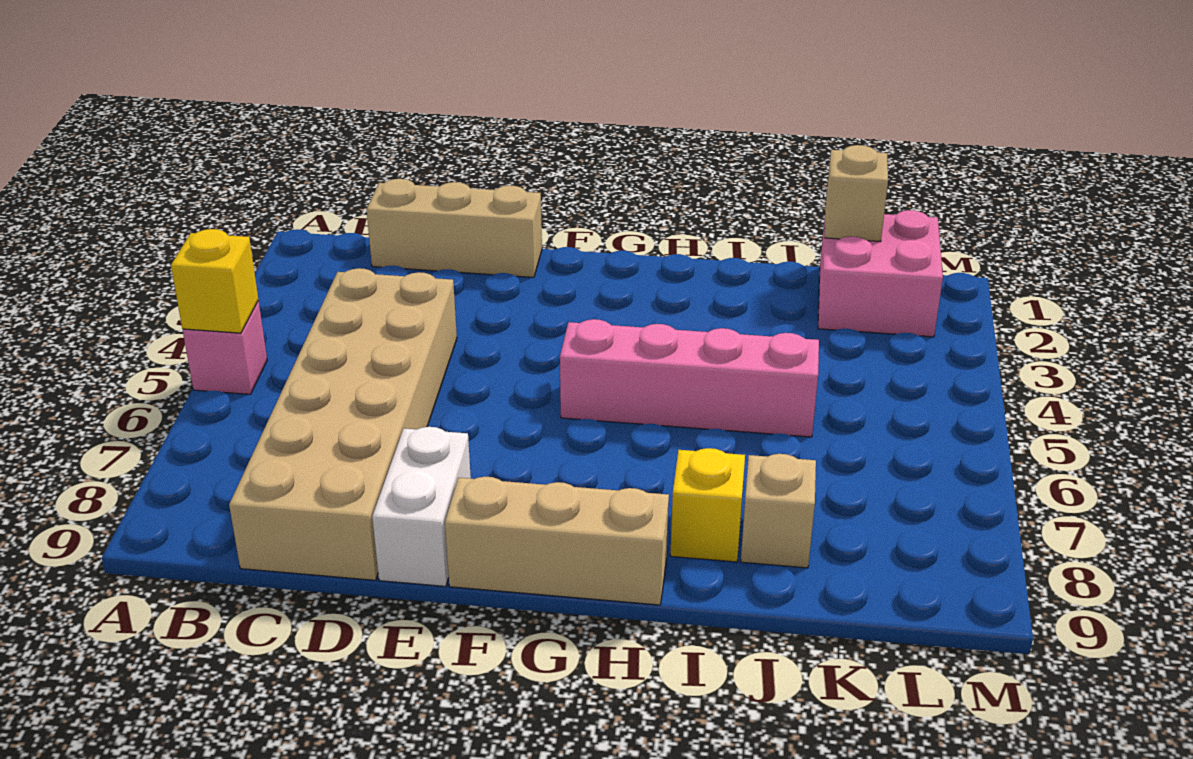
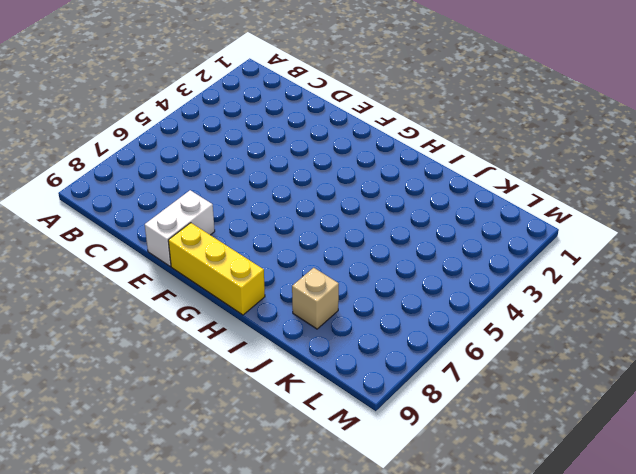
yellow 1x3 brick [168,223,265,315] -> tan 1x3 brick [445,477,669,605]
none -> pink 1x1 brick [183,301,267,394]
none -> tan 1x3 brick [366,179,542,277]

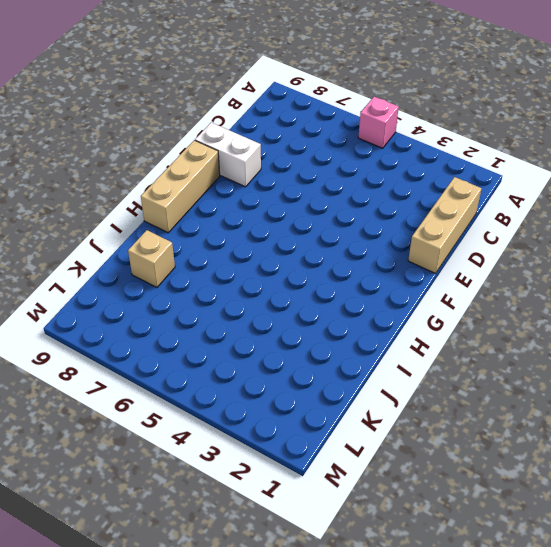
none -> tan 2x6 brick [229,268,457,580]
none -> pink 1x4 brick [560,319,819,437]

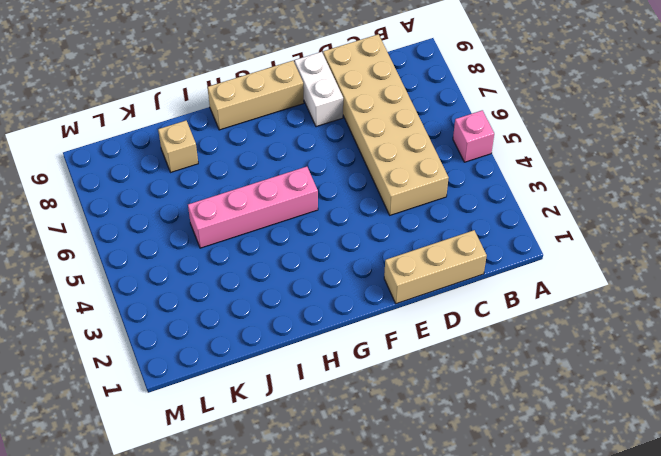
none -> yellow 1x1 brick [670,448,745,562]
none -> pink 2x2 brick [818,210,943,337]

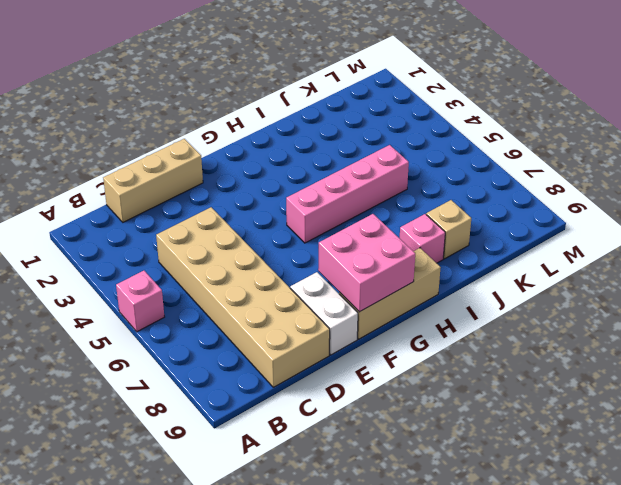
pink 2x2 brick [318,214,415,312] -> pink 2x2 brick moved to [818,210,943,337]
pink 1x1 brick [400,214,445,263] -> yellow 1x1 brick [670,448,745,562]
none -> yellow 1x1 brick [171,229,258,333]
none -> tan 1x1 brick [825,145,888,242]

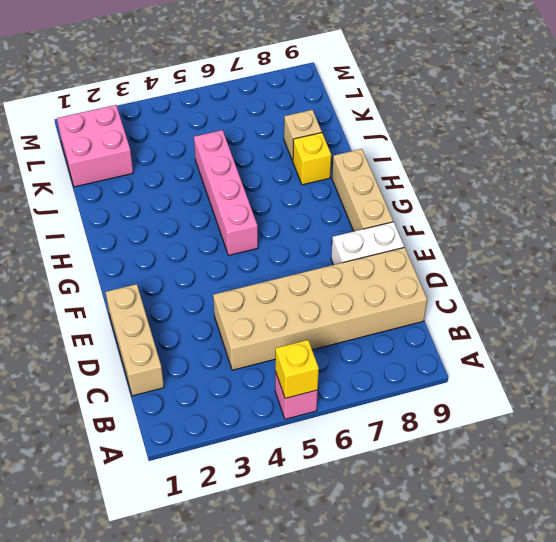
none -> tan 1x1 brick [825,145,888,242]

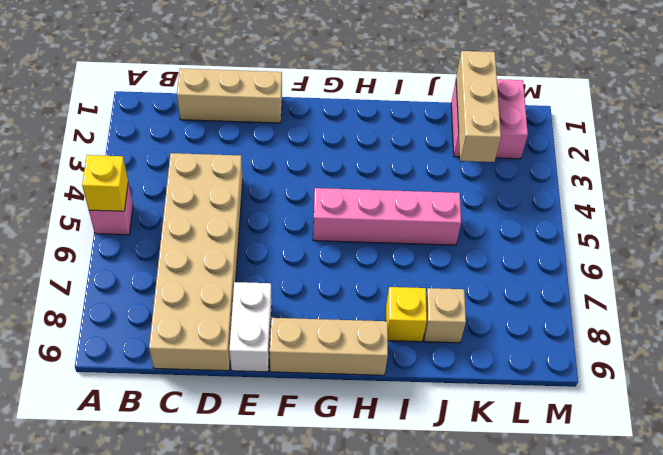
tan 1x3 brick [456,51,501,162] -> tan 1x1 brick [825,145,888,242]

